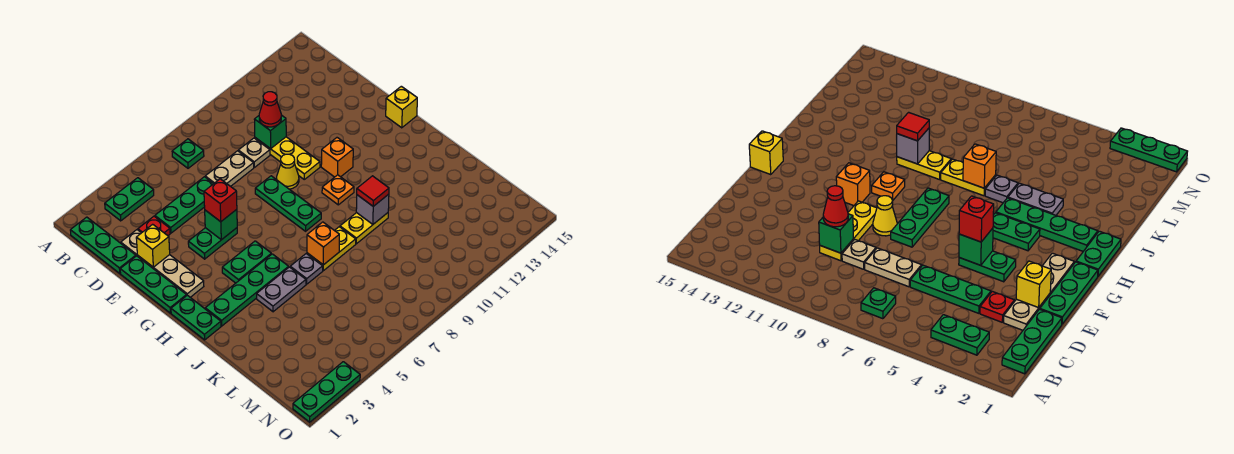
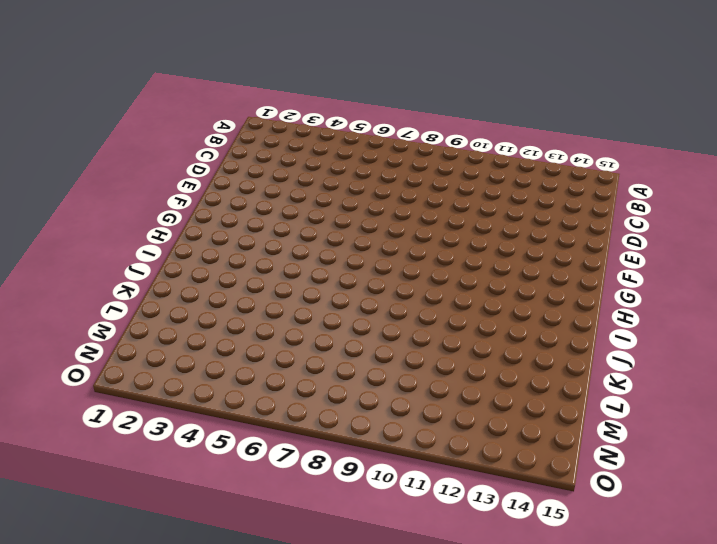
none -> green 1x3 plate [70,217,136,273]
none -> green 1x2 plate [105,178,154,221]
none -> green 1x1 plate [172,139,204,168]
none -> tan 1x4 plate [121,230,204,297]

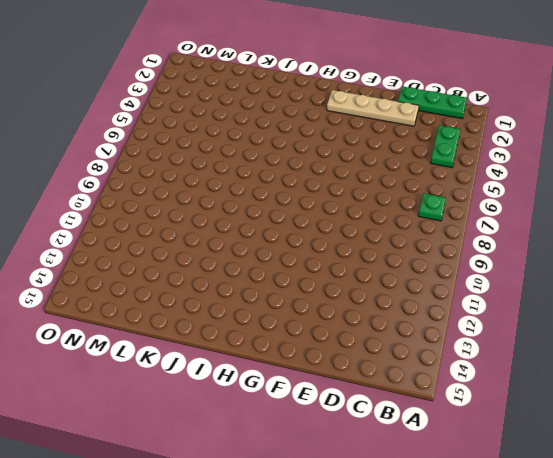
none -> red 1x1 plate [138,216,170,236]
none -> green 1x3 plate [155,177,214,233]
none -> tan 1x2 plate [205,151,254,186]
none -> tan 1x1 plate [238,138,270,167]

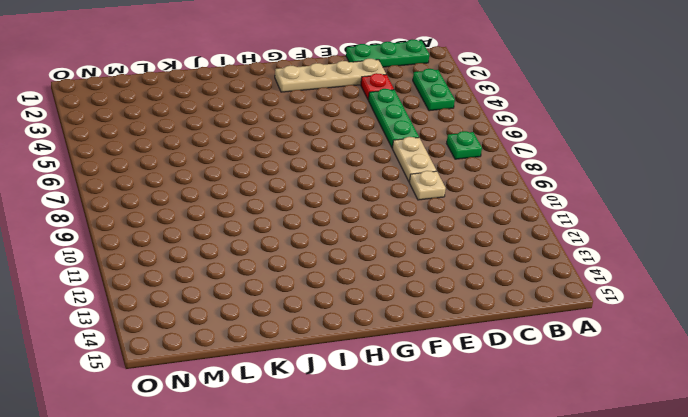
none -> yellow 1x3 plate [255,137,320,179]
none -> green 1x3 plate [120,256,187,313]
none -> green 1x2 plate [188,228,237,259]
none -> green 1x3 plate [255,176,321,231]

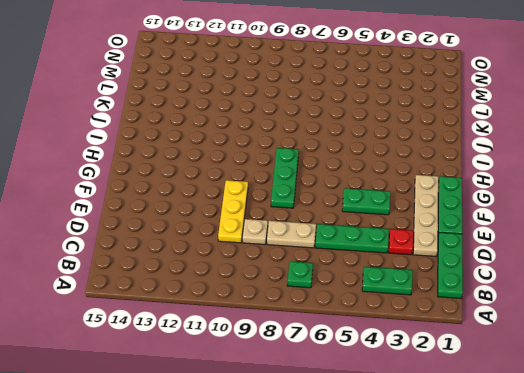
none -> yellow 1x1 cone [277,154,299,189]
none -> orange 1x1 brick [321,138,353,177]
none -> yellow 1x1 brick [386,86,417,128]
none -> green 1x2 plate [171,295,221,340]

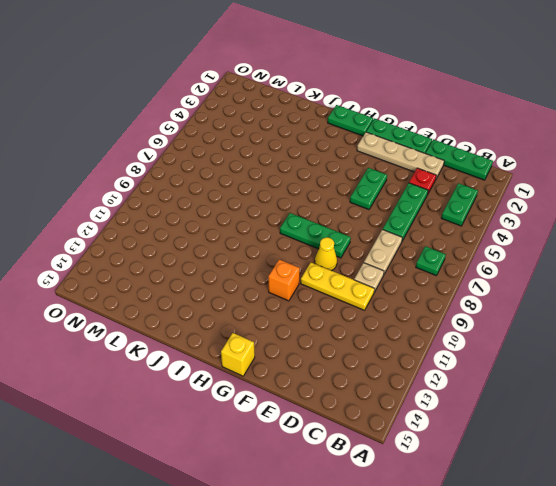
none -> green 1x2 plate [222,241,271,283]
none -> orange 1x1 plate [322,175,354,205]
none -> green 1x4 plate [205,254,289,326]
none -> grey 1x2 plate [257,267,306,312]

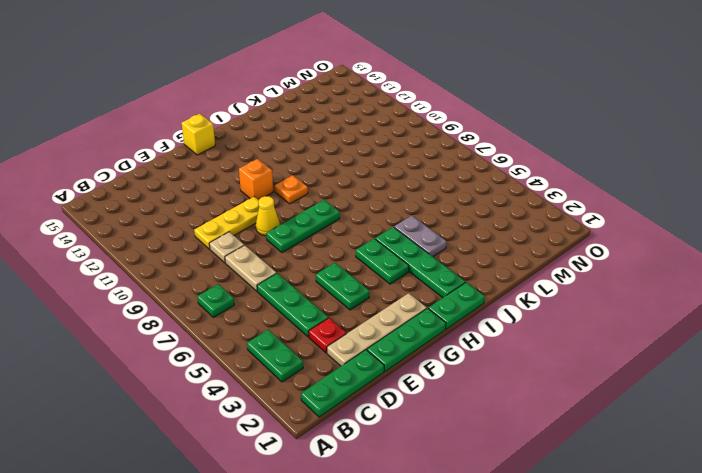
none -> grey 1x1 plate [290,254,323,284]
none -> yellow 1x2 plate [307,227,356,271]
none -> yellow 1x2 plate [340,213,388,244]
none -> green 1x3 plate [293,362,360,422]

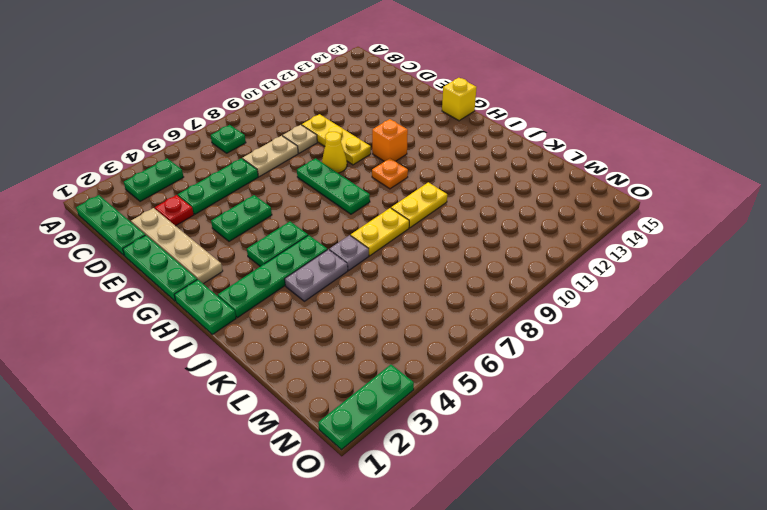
none -> green 1x1 brick [254,115,286,149]
none -> yellow 1x1 brick [136,224,170,267]
none -> green 1x1 brick [205,209,237,240]
none -> orange 1x1 brick [307,222,339,265]

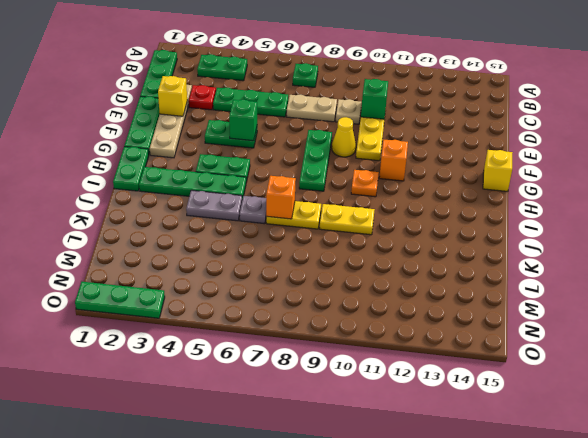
none -> grey 1x1 brick [356,194,389,224]
none -> red 1x1 cone [259,92,281,127]
none -> red 1x1 brick [204,179,237,222]
none -> red 1x1 tile [357,176,389,206]

